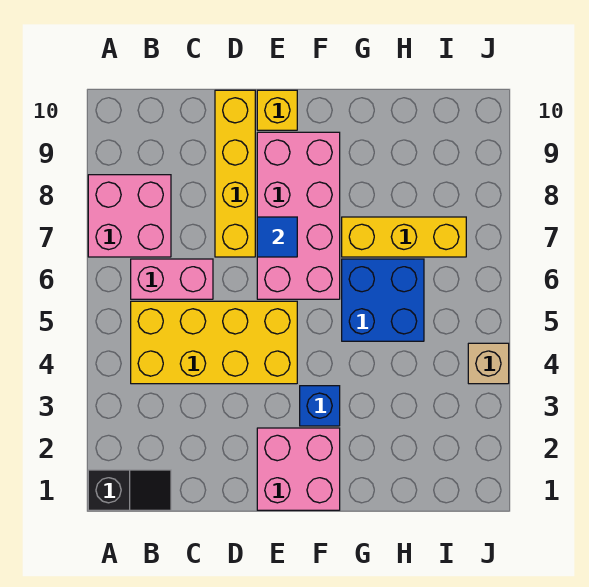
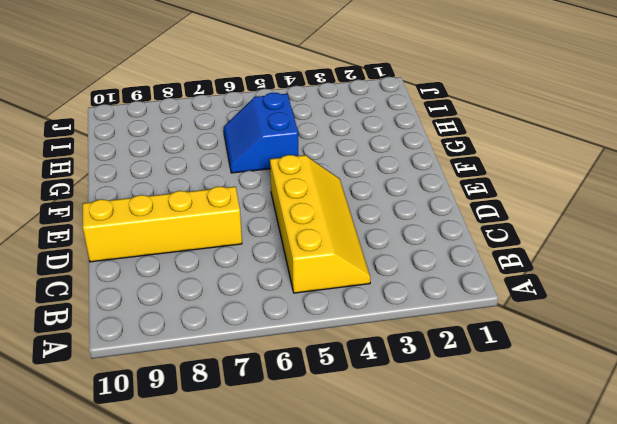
yellow 2x4 slope [270,155,371,293] -> yellow 2x4 brick [131,301,297,384]
blue 2x2 slope [224,93,299,173] -> blue 2x2 brick [342,259,424,341]
none -> black 1x2 slope [88,470,171,510]
none -> pink 2x2 brick [88,175,171,257]
none -> pink 1x2 brick [131,259,213,299]

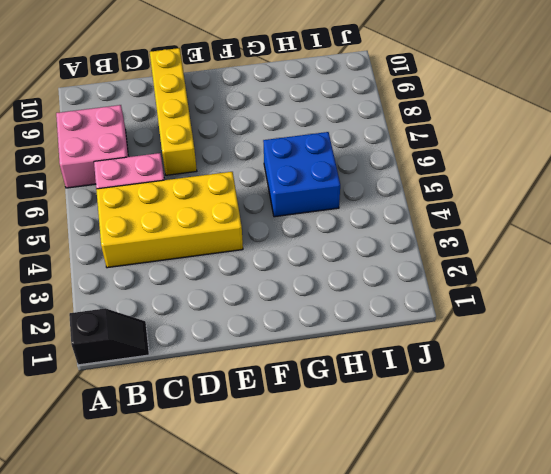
none -> pink 2x2 brick [257,428,340,510]
none -> pink 2x4 brick [257,132,340,299]
none -> yellow 1x1 brick [257,90,297,130]

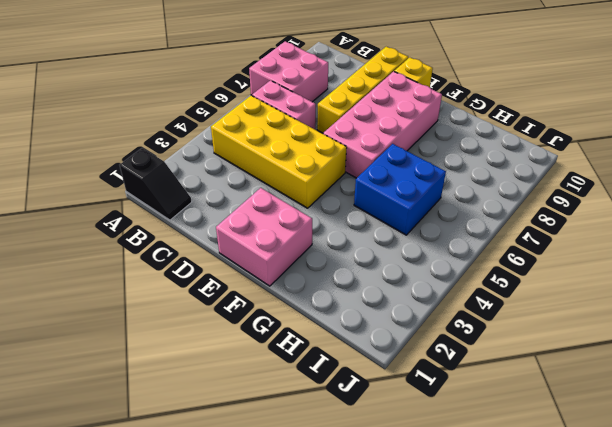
none -> blue 1x1 brick [300,386,340,426]
none -> yellow 1x3 brick [342,217,466,257]
none -> tan 1x1 brick [468,343,509,384]

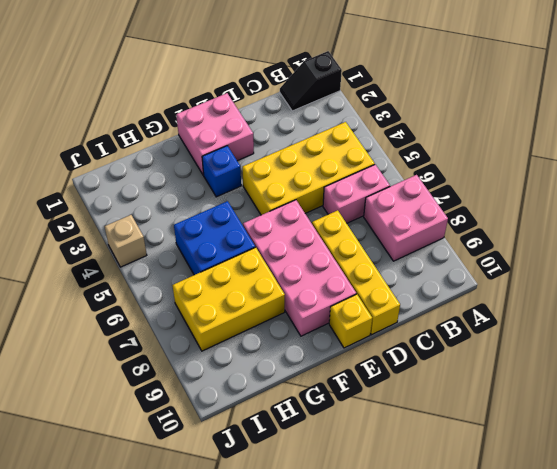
yellow 2x3 brick [172,247,285,351] -> yellow 1x3 brick [342,217,466,257]
none -> blue 1x1 tile [257,217,297,257]

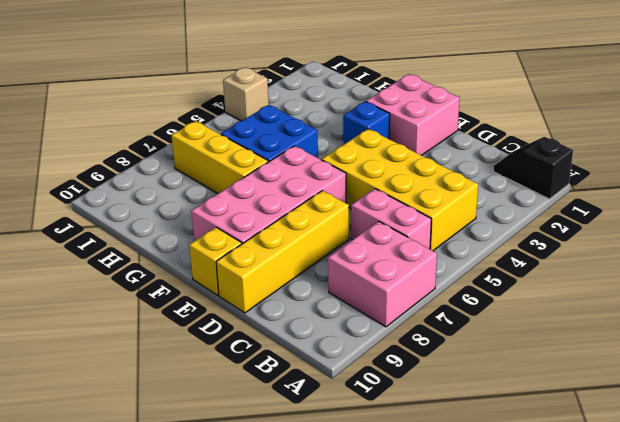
none -> blue 1x1 tile [257,217,297,257]

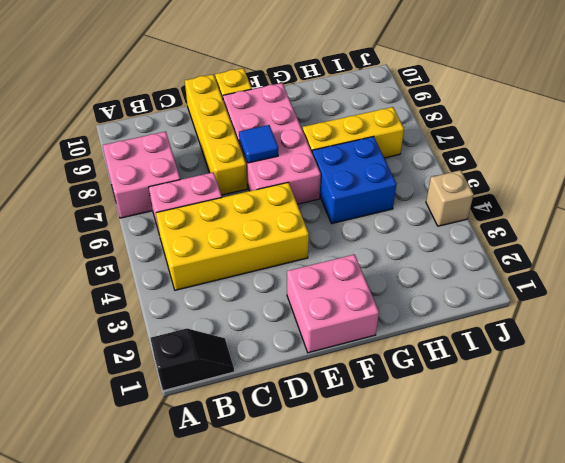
none -> blue 1x1 brick [300,386,340,426]

